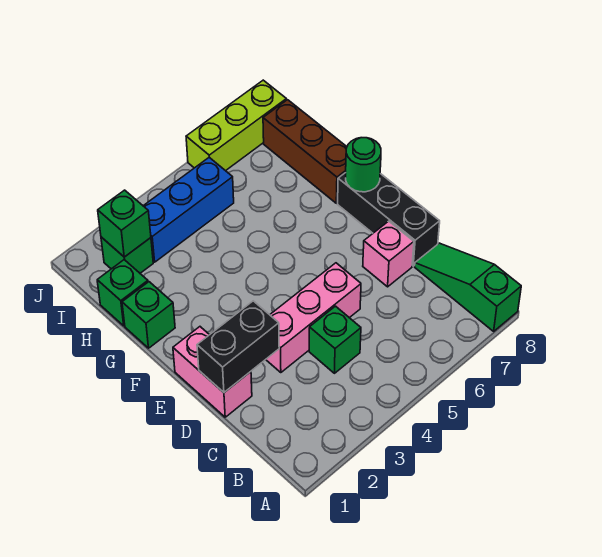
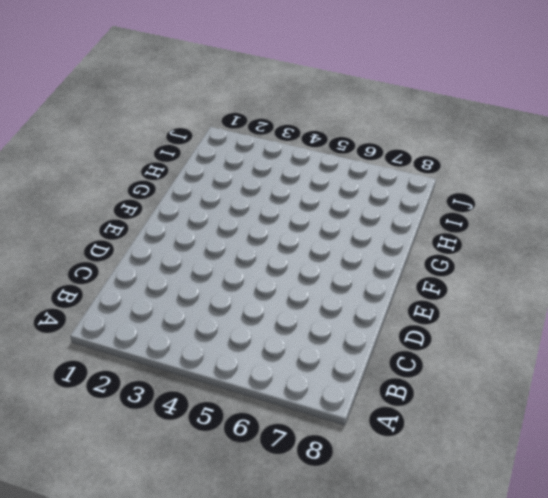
none -> green 1x3 slope [415,243,521,331]
none -> green 1x1 brick [309,306,361,373]
none -> pink 1x2 brick [173,327,252,417]

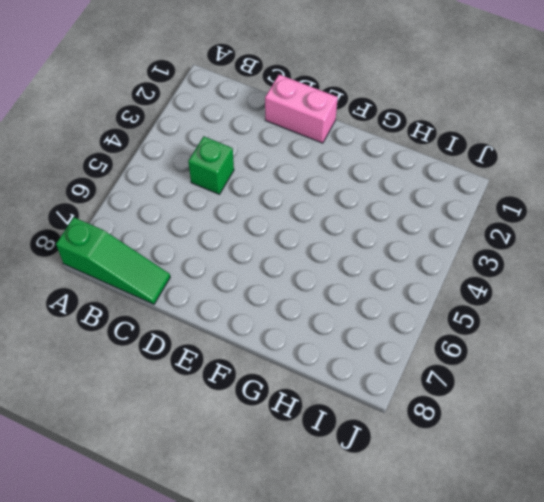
none -> pink 1x3 brick [266,263,361,373]
none -> pink 1x1 brick [363,221,414,287]
none -> black 1x3 brick [338,173,440,266]

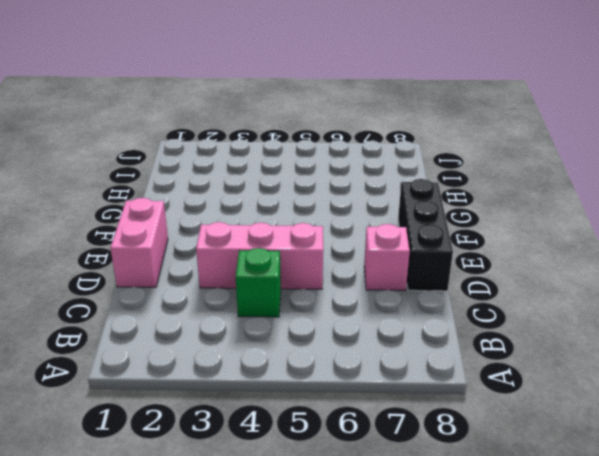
none -> green 1x3 slope [415,243,521,331]
none -> green 1x1 brick [122,282,175,348]
none -> brown 1x3 brick [263,100,347,203]

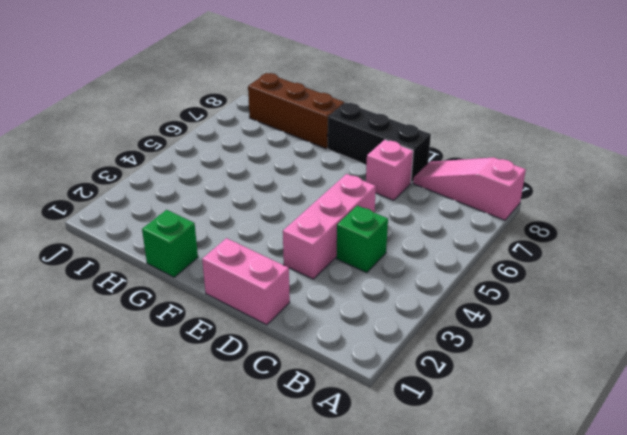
pink 1x3 slope [413,157,526,220] -> green 1x3 slope [415,243,521,331]
none -> green 1x1 brick [97,260,148,326]
none -> green 1x1 brick [101,237,153,273]
none -> blue 1x3 brick [144,157,234,262]

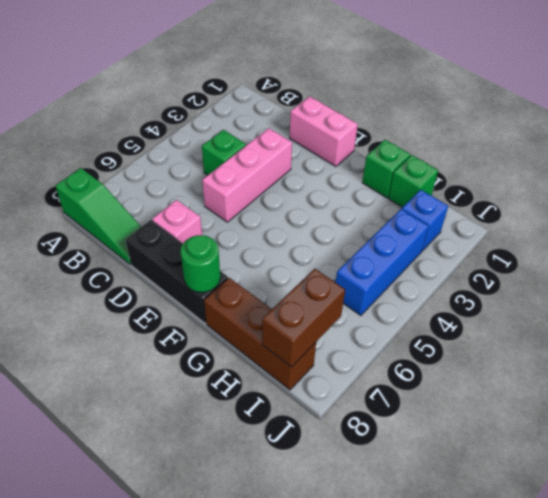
blue 1x1 brick [402,190,448,251] -> green 1x1 brick [101,237,153,273]
brown 1x2 brick [262,269,345,367] -> none
none -> lime 1x3 brick [186,80,286,171]
none -> black 1x2 brick [197,301,279,392]
none -> green 1x1 brick [98,190,151,257]

